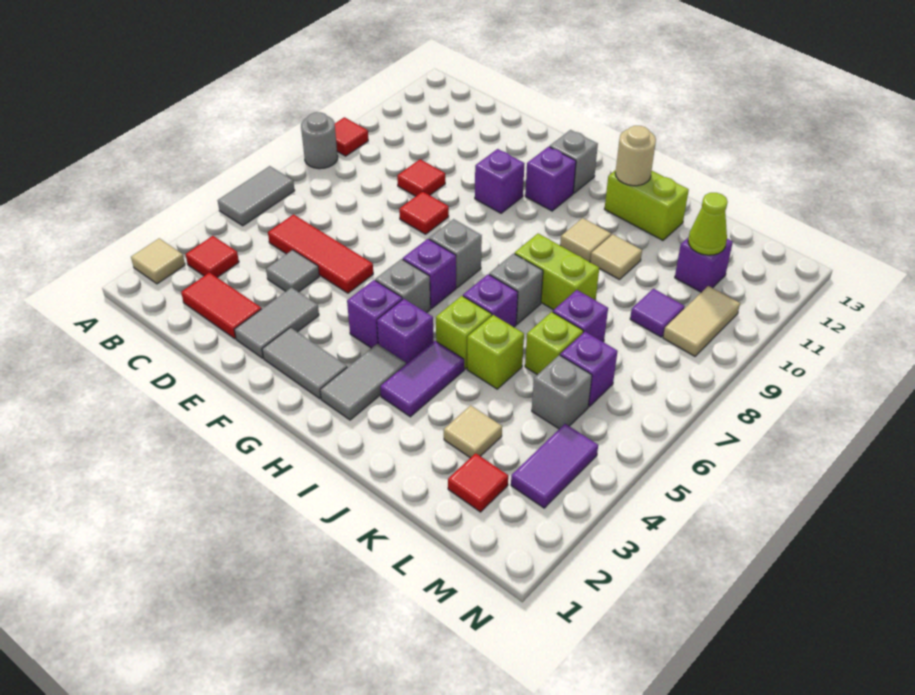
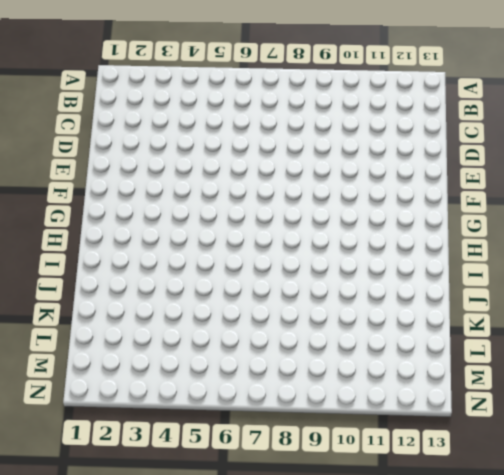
none -> tan 1x1 tile [131,238,185,284]
none -> grey 1x2 tile [218,166,295,226]
none -> grey 1x1 round brick [301,112,338,169]
none -> red 1x1 tile [335,117,368,156]

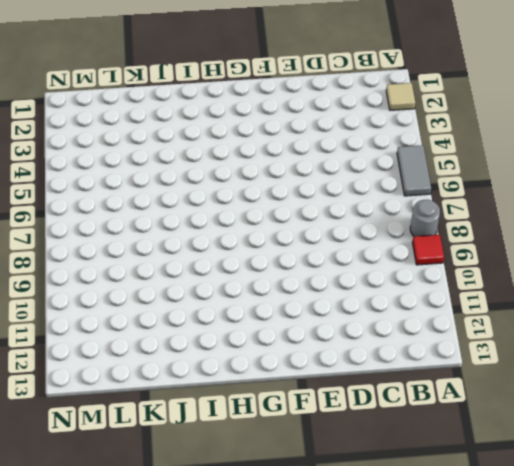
none -> red 1x1 tile [185,236,239,278]
none -> red 1x2 tile [181,273,261,339]
none -> red 1x3 tile [268,214,373,293]
none -> grey 1x1 tile [266,250,319,292]

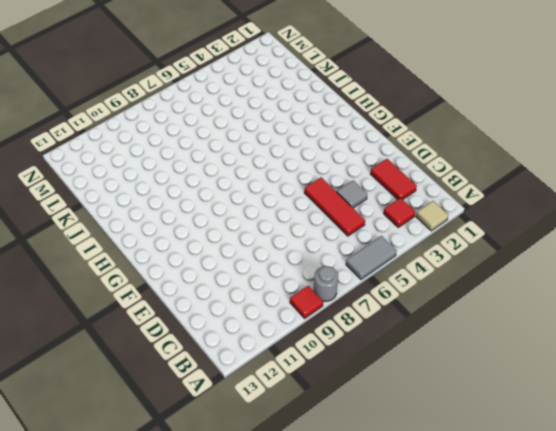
none -> red 1x1 tile [397,159,445,196]
none -> grey 1x2 tile [234,287,319,358]
none -> red 1x1 tile [399,192,449,234]
none -> grey 1x2 tile [262,327,347,399]

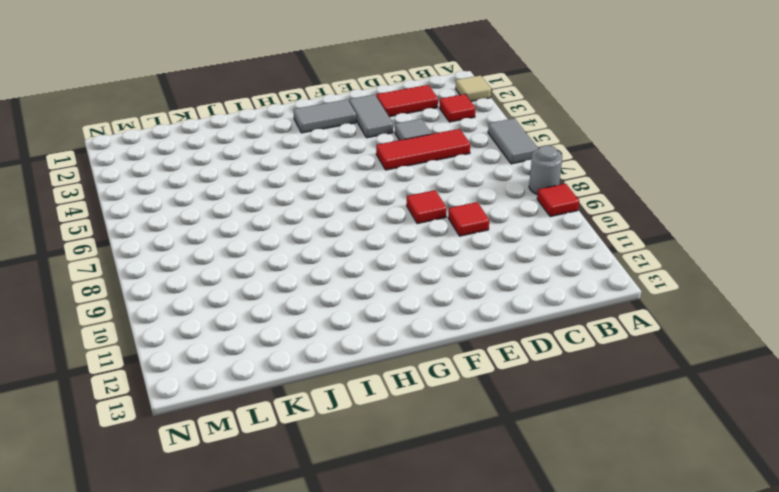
none -> purple 1x1 brick [475,149,525,213]
none -> purple 1x1 brick [347,280,402,348]
none -> grey 1x1 brick [375,259,430,313]
none -> purple 1x1 brick [403,239,456,308]

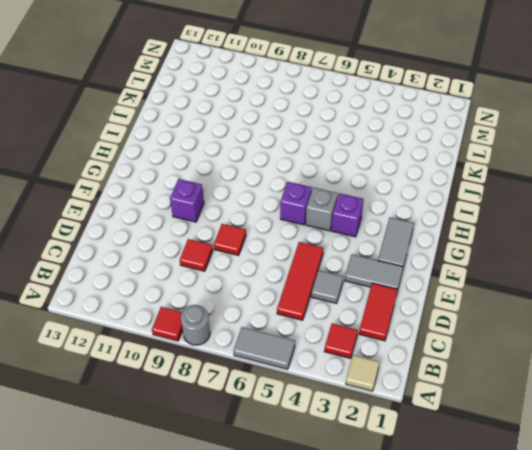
none -> grey 1x1 brick [429,219,482,288]
none -> purple 1x1 brick [525,147,576,211]
none -> grey 1x1 brick [550,130,598,193]
none -> grey 1x2 tile [320,344,406,420]

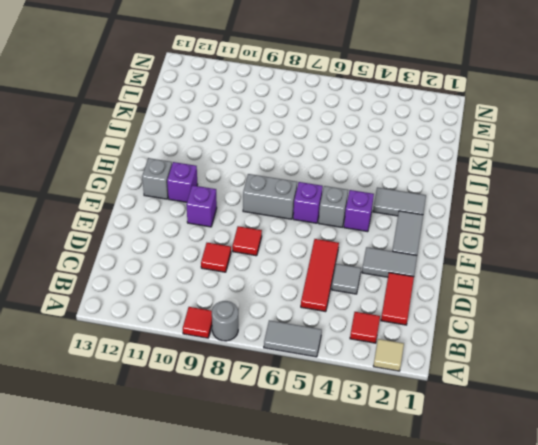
grey 1x2 brick [243,174,297,219] -> grey 1x1 brick [429,219,482,288]
none -> purple 1x1 brick [377,299,434,364]
none -> purple 1x2 tile [380,341,464,417]
none -> lime 1x1 brick [436,296,492,369]
none -> purple 1x1 brick [463,274,518,327]

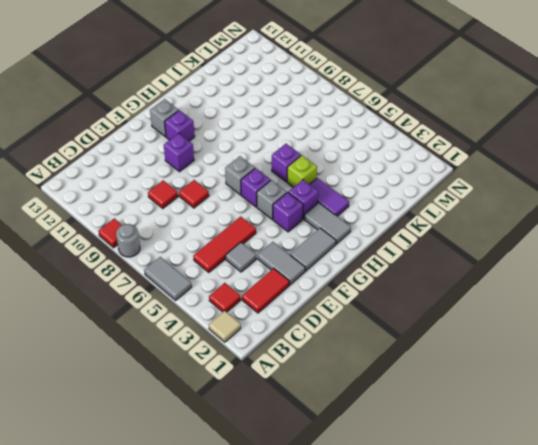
none -> grey 1x1 brick [489,254,543,324]
none -> lime 1x2 brick [515,234,599,310]
none -> tan 1x1 tile [560,218,611,262]
none -> lime 1x2 brick [605,170,689,240]

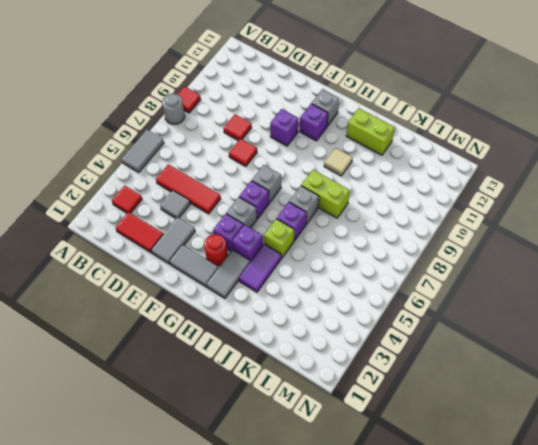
red 1x1 round brick [204,234,228,266] -> none
none -> tan 1x1 tile [131,238,185,284]
none -> lime 1x1 brick [467,315,524,389]
none -> tan 1x1 tile [590,234,642,280]
none -> tan 1x1 tile [444,405,502,458]

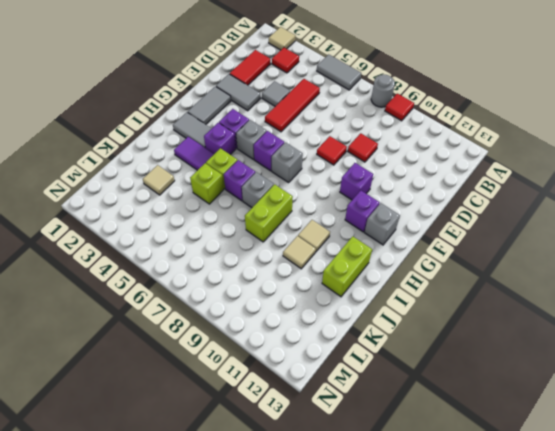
none -> lime 1x1 brick [525,312,583,375]
none -> purple 1x1 brick [553,290,608,342]
none -> red 1x1 tile [448,453,508,512]
none -> grey 1x1 brick [532,355,592,429]

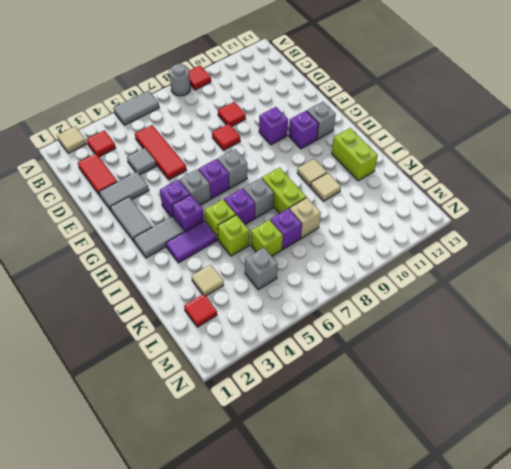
tan 1x1 brick [289,198,321,238] -> none
none -> purple 1x1 brick [560,332,618,407]
none -> purple 1x1 tile [630,289,685,337]
none -> purple 1x1 brick [675,237,733,292]
none -> purple 1x2 tile [511,424,598,508]

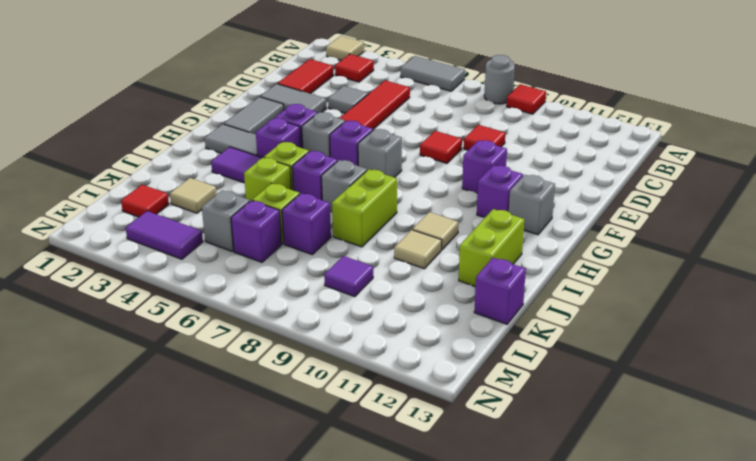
purple 1x1 brick [474,258,526,324] -> purple 1x1 brick moved to [675,237,733,292]
none -> tan 1x2 tile [663,286,740,356]
none -> tan 1x1 round brick [615,126,656,186]
none -> lime 1x1 cone [688,193,728,255]

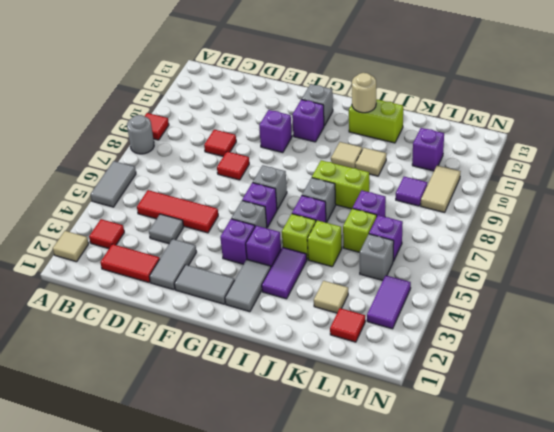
none -> lime 1x1 cone [688,193,728,255]

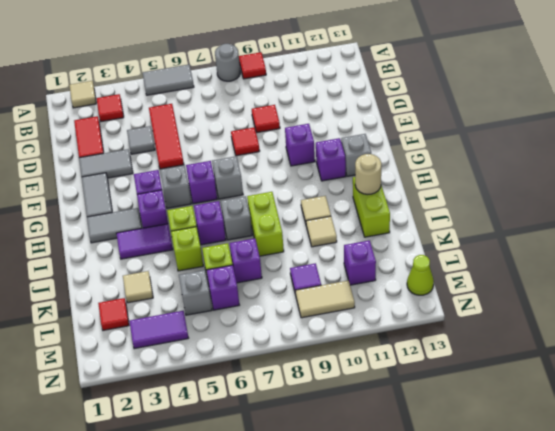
lime 1x1 cone [407,255,434,295] -> lime 1x1 cone moved to [688,193,728,255]

